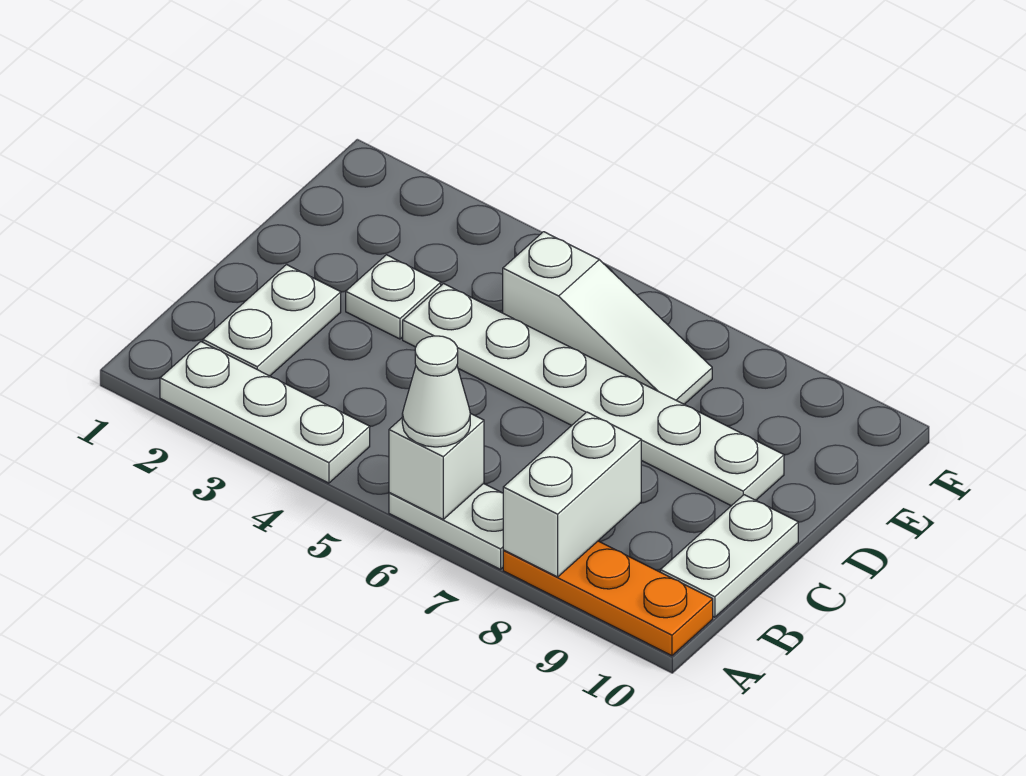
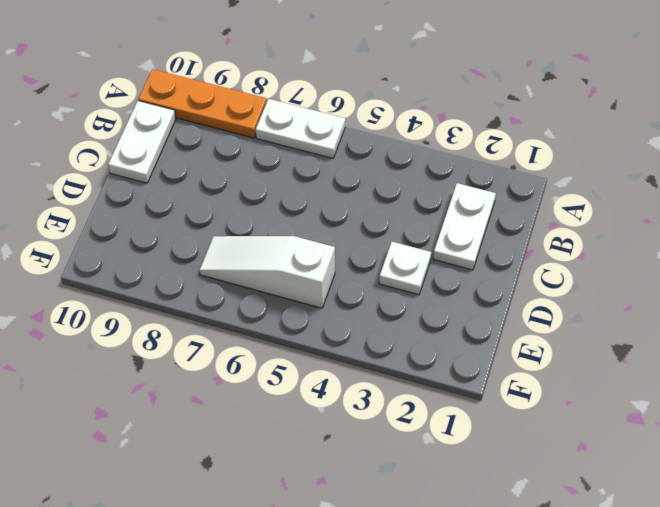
none -> white 1x3 plate [160,342,370,483]
none -> white 1x6 plate [403,284,784,506]

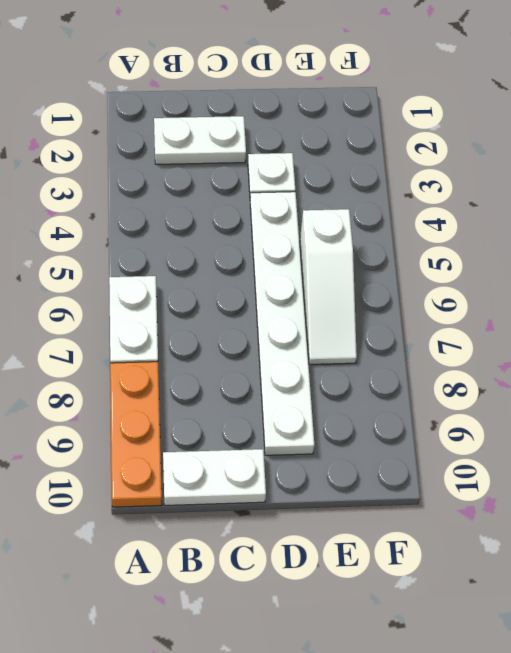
none -> white 1x3 plate [160,342,370,483]
none -> white 1x1 brick [389,413,484,519]

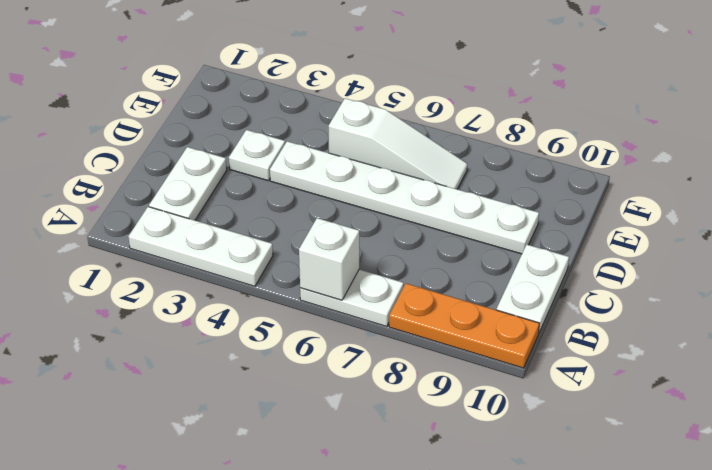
none -> white 1x2 brick [503,412,641,577]
none -> white 1x1 cone [402,336,470,447]

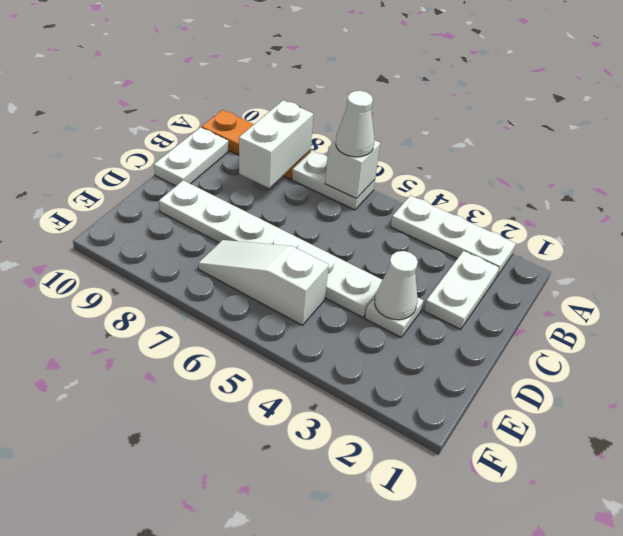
white 1x1 cone [375,251,418,320] -> none

